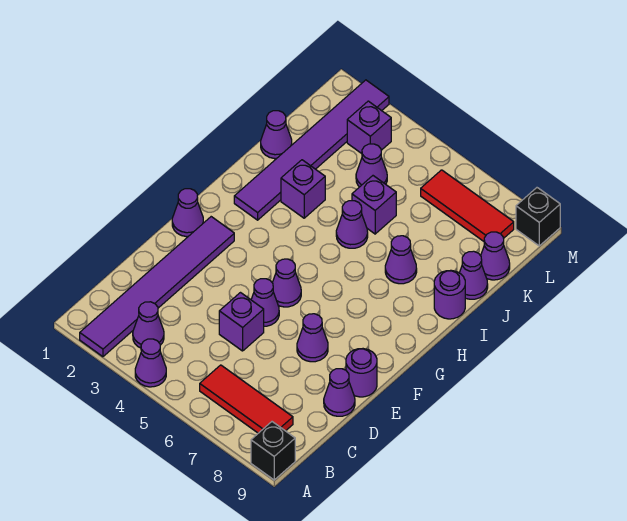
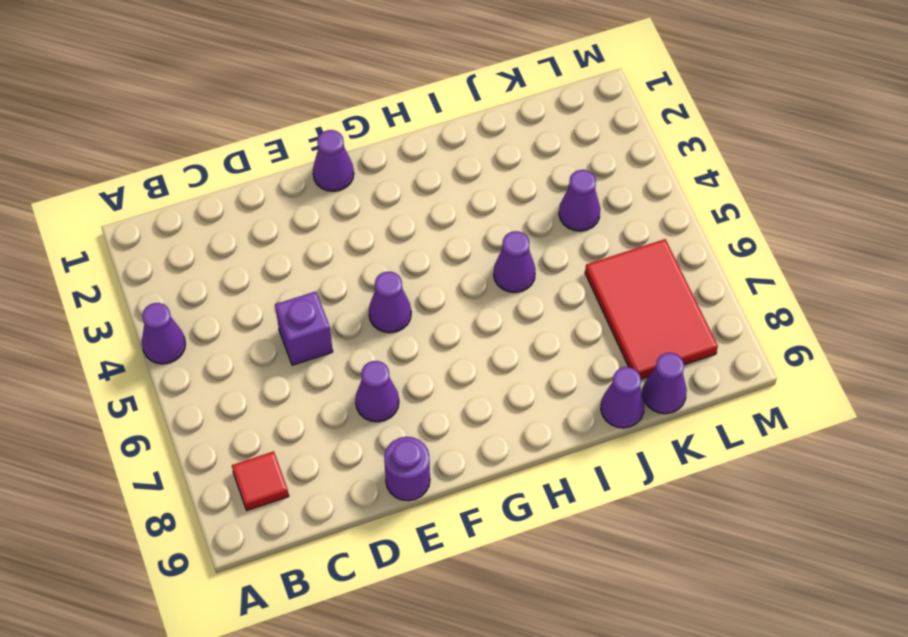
red 1x1 tile [232,451,289,510] -> red 1x3 tile [200,365,293,433]
red 2x3 tile [585,239,718,379] -> red 1x3 tile [421,170,514,241]
none -> purple 1x6 tile [80,217,234,357]
none -> black 1x1 brick [251,422,295,480]
none -> purple 1x1 cone [133,302,164,348]

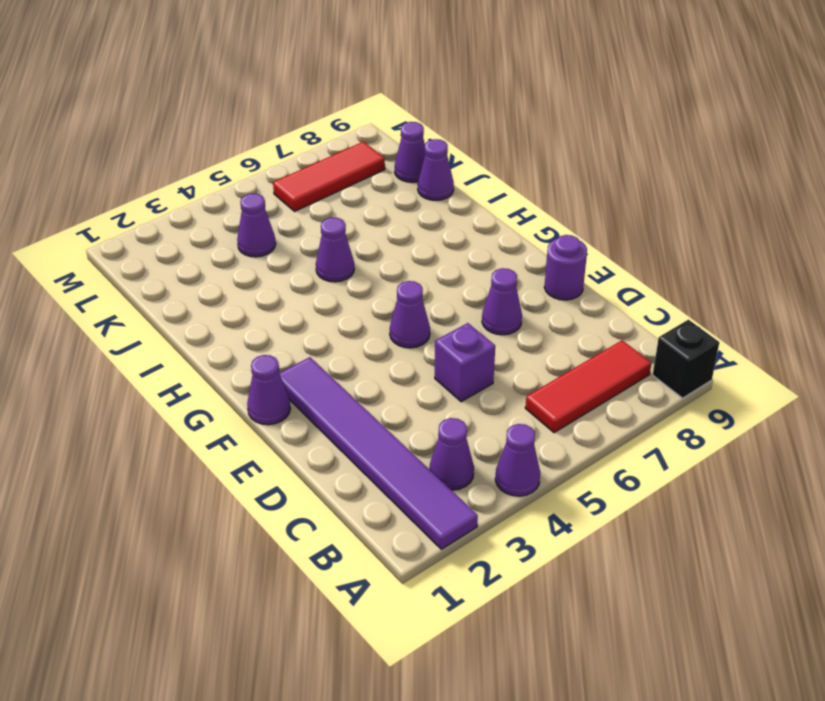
none -> purple 1x1 cone [324,369,355,416]
none -> purple 1x1 cone [251,279,279,326]
none -> purple 1x6 tile [234,80,389,220]

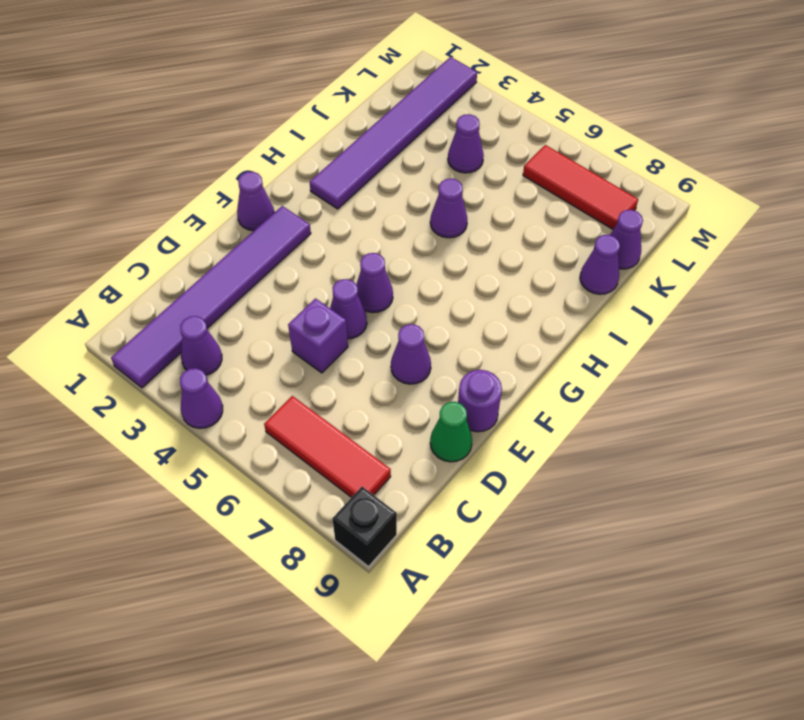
green 1x1 cone [430,402,472,462] -> purple 1x1 cone [324,369,355,416]
none -> purple 1x1 brick [281,160,325,218]
none -> purple 1x1 cone [385,236,417,284]
none -> purple 1x1 round brick [434,270,465,319]

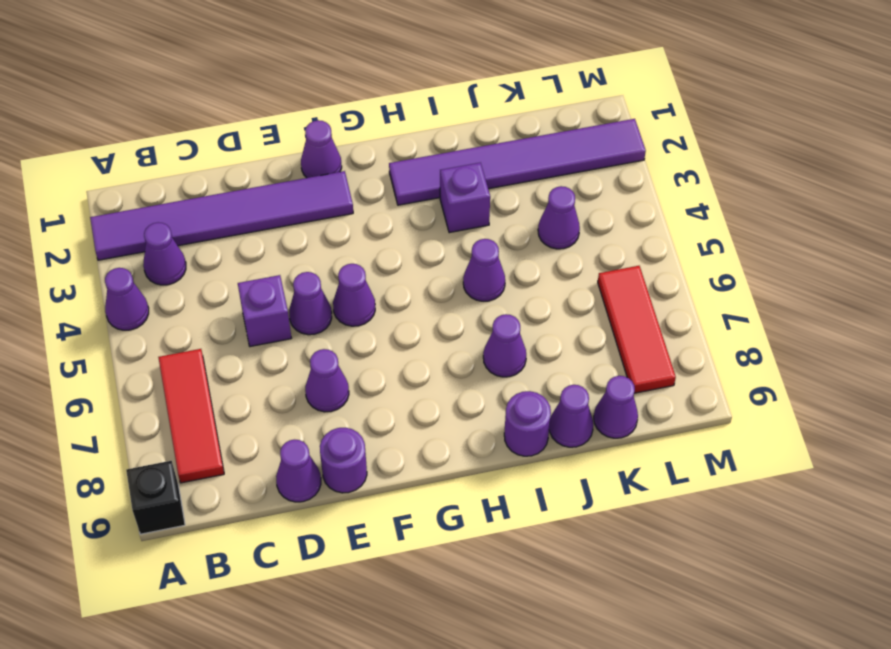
none -> purple 1x1 cone [261,111,292,159]
none -> purple 1x1 brick [352,176,396,234]
none -> purple 1x1 brick [347,101,391,154]

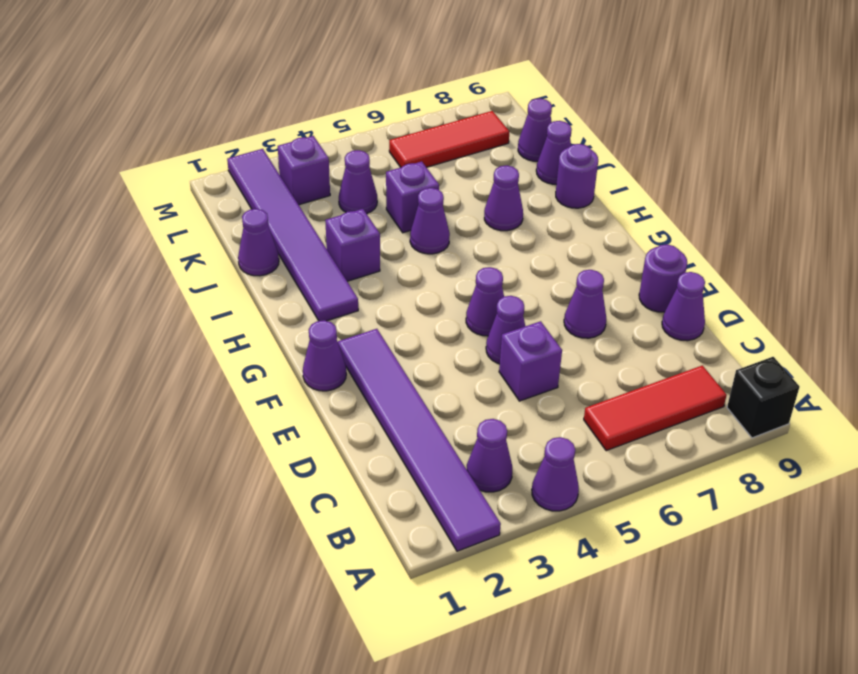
none -> black 1x1 brick [516,188,560,246]

